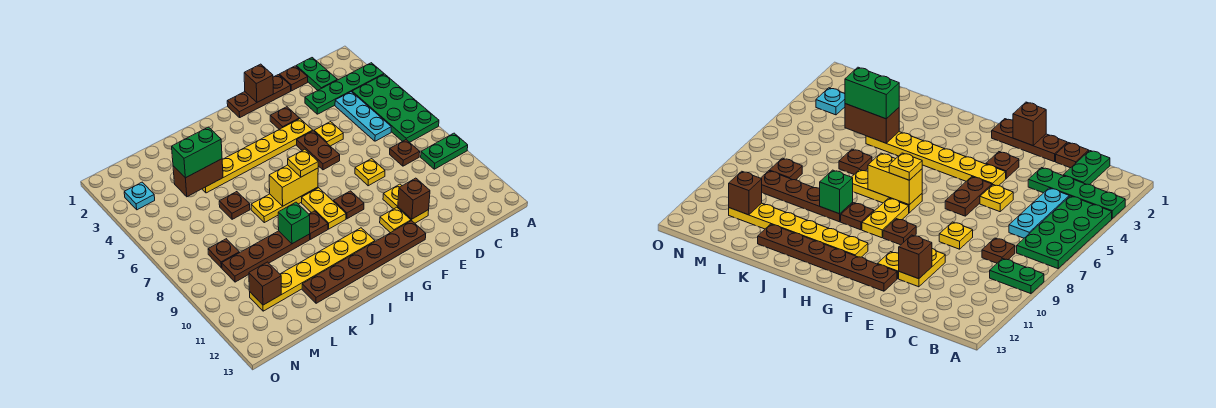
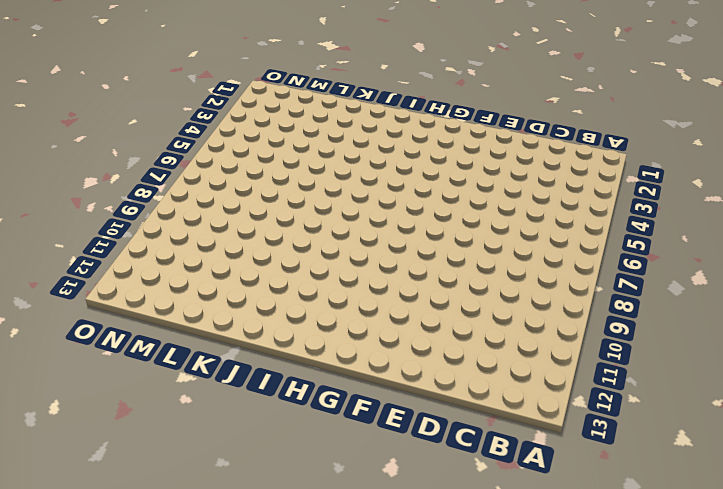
none -> green 1x4 plate [305,63,384,114]
none -> green 2x4 plate [352,74,439,142]
none -> green 1x2 plate [421,133,468,169]
none -> green 1x2 plate [296,58,337,90]

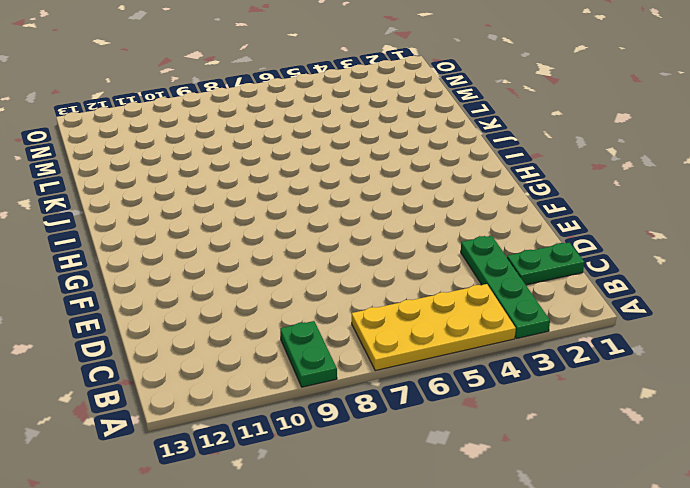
yellow 2x4 plate [352,284,516,371] -> green 2x4 plate [352,74,439,142]
none -> cyan 1x3 plate [335,92,391,141]
none -> brown 1x1 plate [390,140,420,166]
none -> brown 1x1 plate [279,66,308,91]
none -> brown 1x3 plate [227,75,291,117]

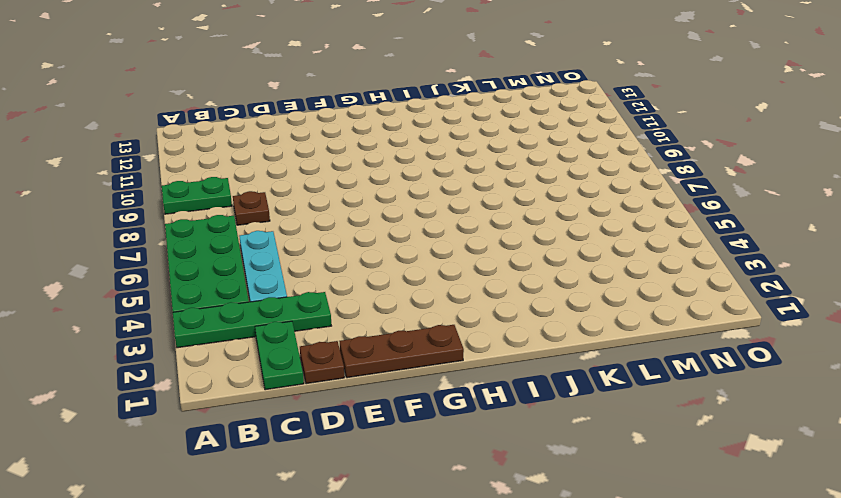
none -> yellow 1x1 plate [314,122,343,146]
none -> yellow 1x1 plate [355,159,385,186]
none -> yellow 1x2 plate [383,184,429,223]
none -> brown 1x1 plate [270,107,299,129]

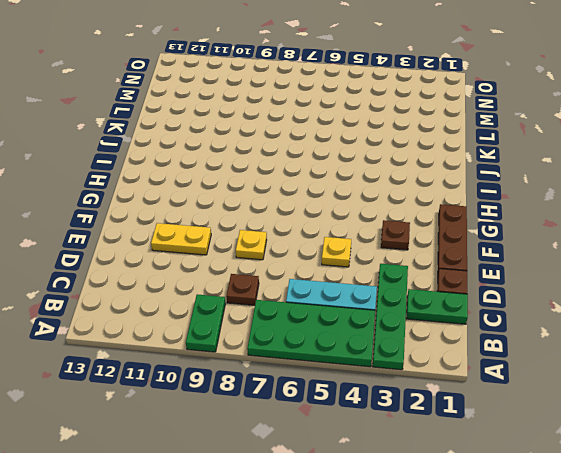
none -> yellow 1x6 plate [202,119,313,193]
none -> brown 1x2 plate [297,131,340,170]
none -> yellow 1x1 plate [380,207,411,233]
none -> brown 1x6 plate [302,221,426,303]

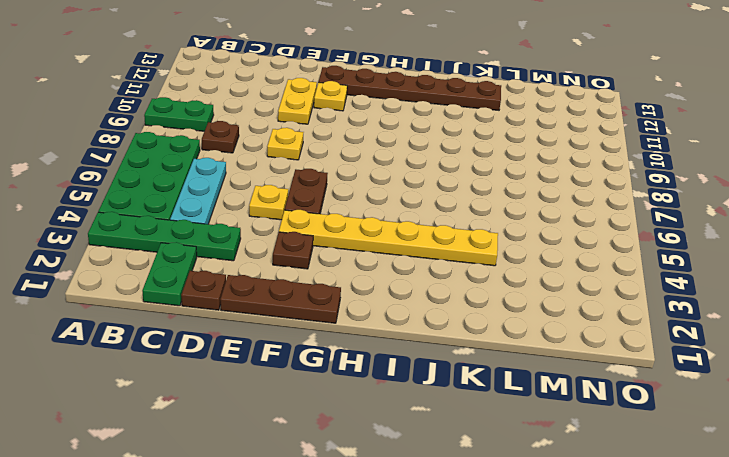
none -> brown 1x1 plate [333,191,364,219]
none -> yellow 1x3 plate [251,187,318,223]
none -> yellow 1x2 plate [302,188,346,229]
none -> yellow 1x6 plate [250,228,375,311]

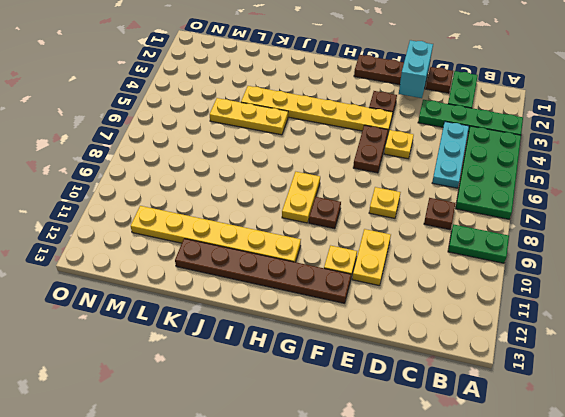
cyan 1x2 brick [399,40,433,98] -> none
yellow 1x3 plate [210,98,288,135] -> yellow 1x3 plate moved to [251,187,318,223]
none -> brown 1x1 plate [309,211,328,239]
none -> brown 1x4 plate [222,231,310,282]
none -> brown 1x1 plate [219,192,250,219]
none -> brown 1x1 plate [208,239,239,268]

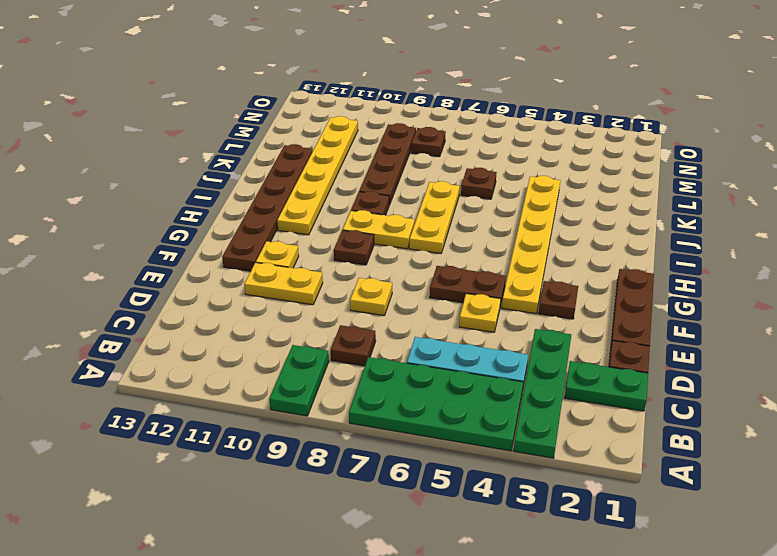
none -> cyan 1x1 plate [124,182,155,210]
none -> brown 1x1 brick [398,178,430,219]
none -> brown 1x1 brick [244,64,273,102]
none -> yellow 1x2 brick [269,165,318,206]

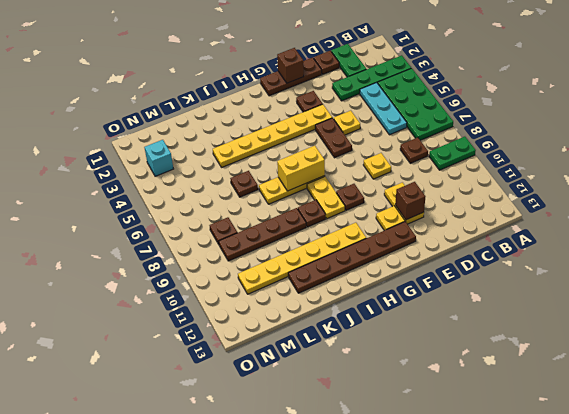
cyan 1x1 brick [144,140,173,176] -> cyan 1x1 plate [124,182,155,210]
none -> green 1x1 brick [278,202,310,244]
none -> brown 1x2 brick [173,159,223,197]
none -> brown 1x1 brick [249,262,281,305]
none -> yellow 1x1 plate [288,149,318,177]

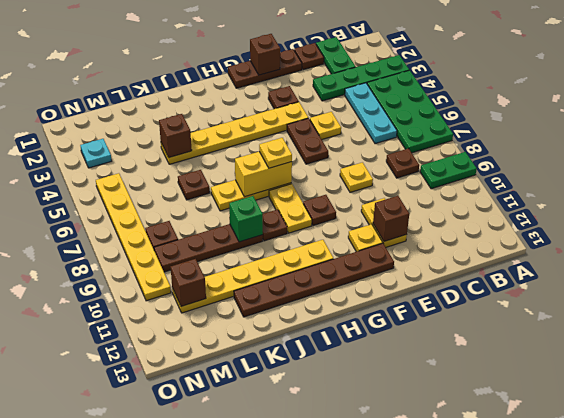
brown 1x1 brick [159,114,192,158] -> brown 1x2 brick [173,159,223,197]
yellow 1x6 plate [96,173,171,301] -> none
none -> green 1x2 brick [172,127,222,178]

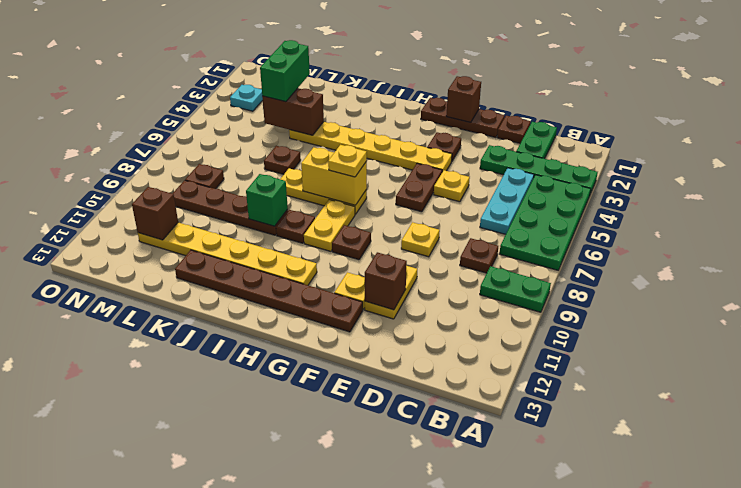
green 1x2 brick [260,40,310,102] -> green 1x2 brick turned to [172,127,222,178]

